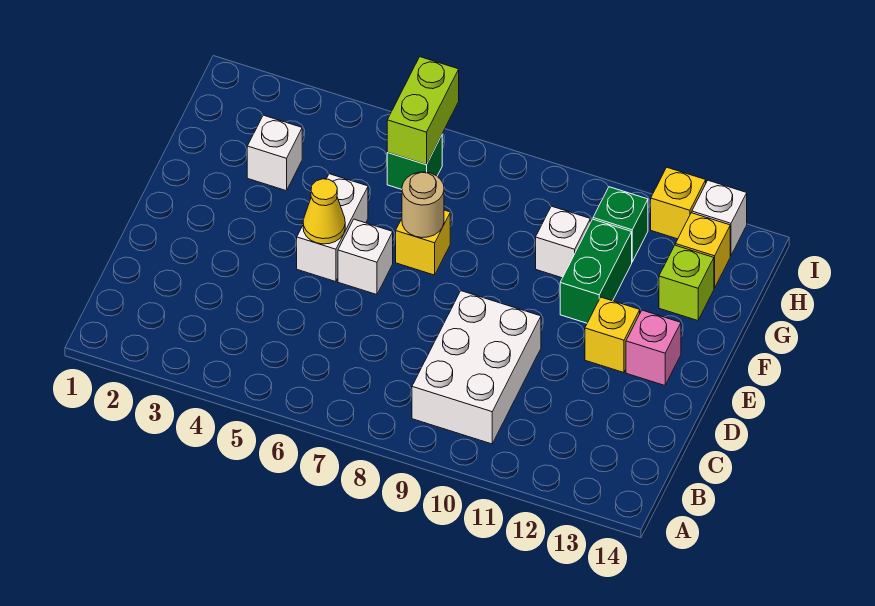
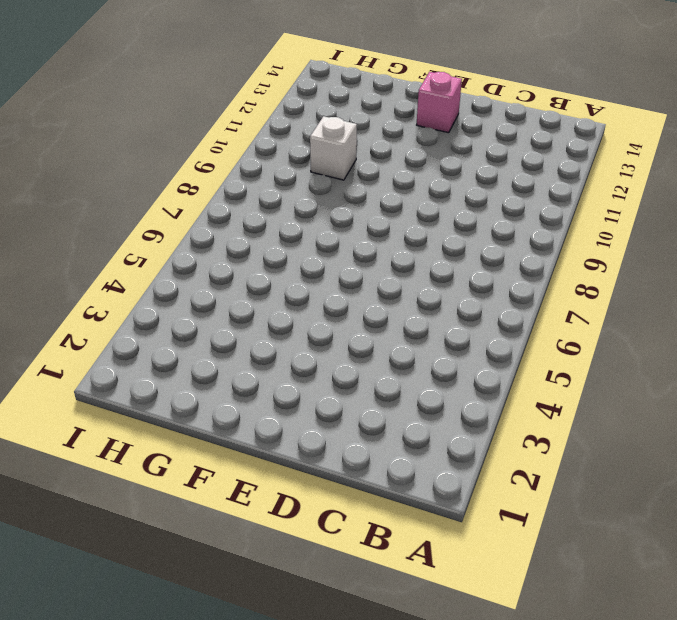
none -> white 2x3 brick [412,291,541,444]
none -> white 1x2 brick [297,174,368,282]
none -> white 1x1 brick [338,219,393,295]

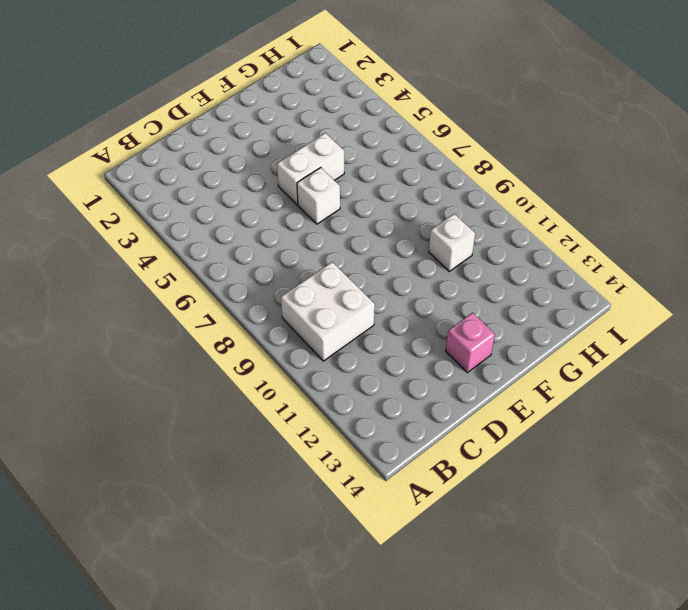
white 2x2 brick [281,262,375,361] -> white 2x3 brick [412,291,541,444]
none -> yellow 1x1 brick [585,297,640,373]
none -> yellow 1x1 brick [396,210,450,275]
none -> green 1x2 brick [560,219,632,323]

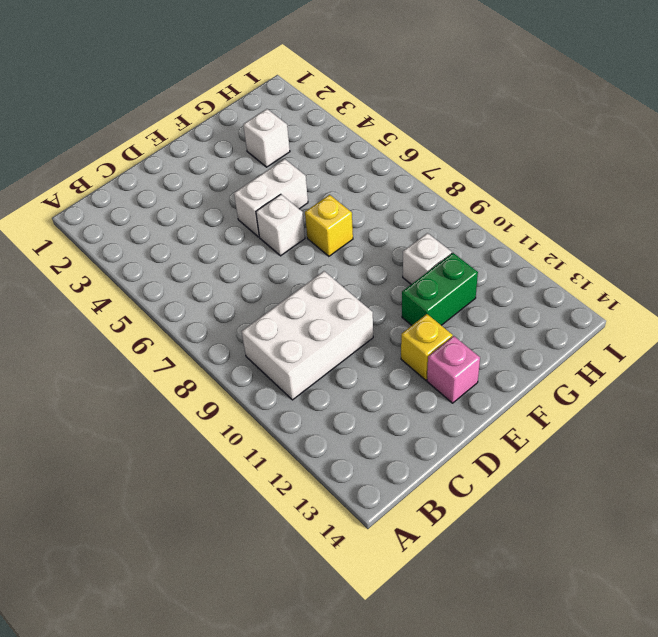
none -> lime 1x1 brick [659,245,714,321]
none -> green 1x1 brick [387,135,442,189]
none -> green 1x1 brick [593,187,648,262]

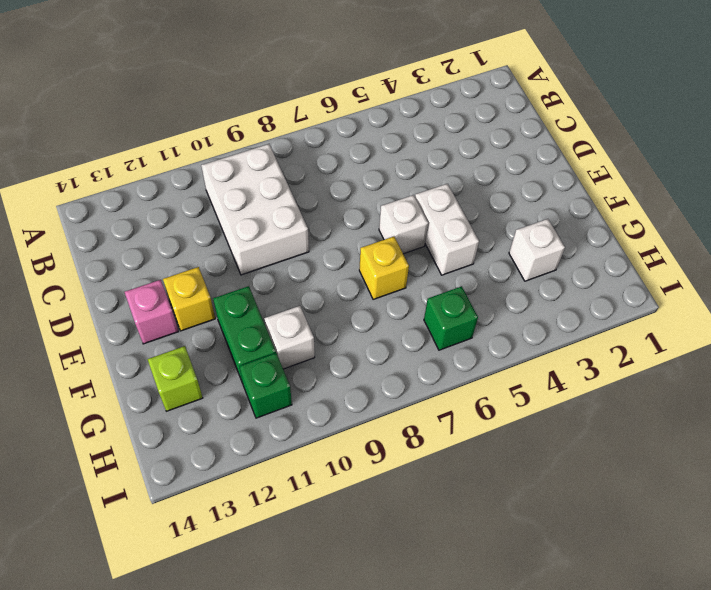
none -> yellow 1x1 brick [675,213,730,288]
none -> yellow 1x1 brick [651,167,706,239]
none -> white 1x1 brick [692,180,747,256]

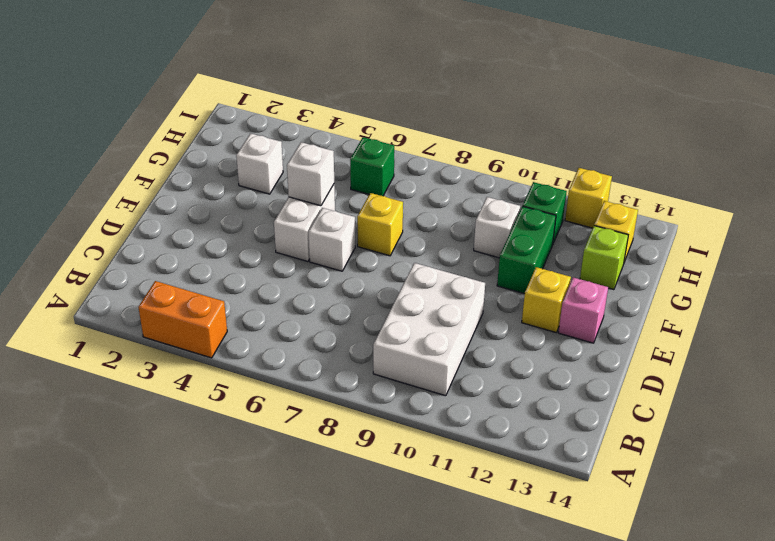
orange 1x2 brick [138,281,227,358] -> none
white 1x1 brick [287,142,334,206] -> white 1x1 brick moved to [692,180,747,256]
none -> yellow 1x1 cone [303,179,345,244]
none -> tan 1x1 round brick [402,172,444,238]
none -> lime 1x2 brick [387,57,459,165]

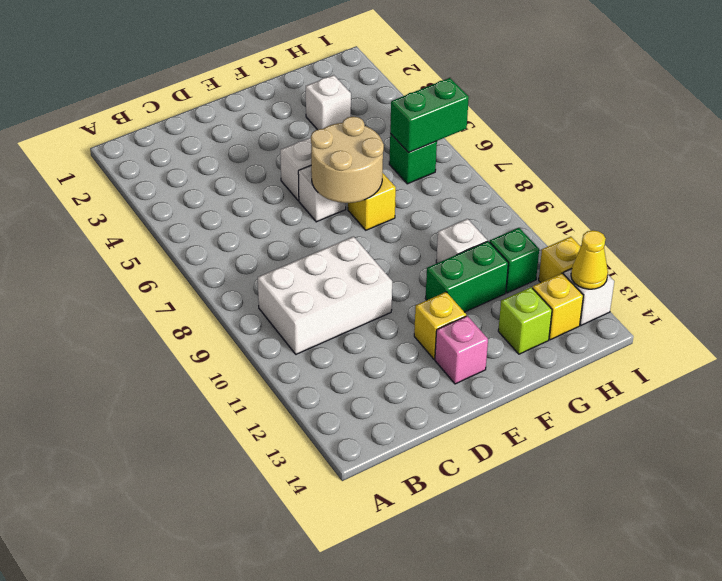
tan 2x2 round brick [311,117,384,203] -> tan 1x1 round brick [402,172,444,238]
green 1x2 brick [390,78,469,153] -> lime 1x2 brick [387,57,459,165]
yellow 1x1 cone [571,230,608,289] -> yellow 1x1 cone moved to [303,179,345,244]

